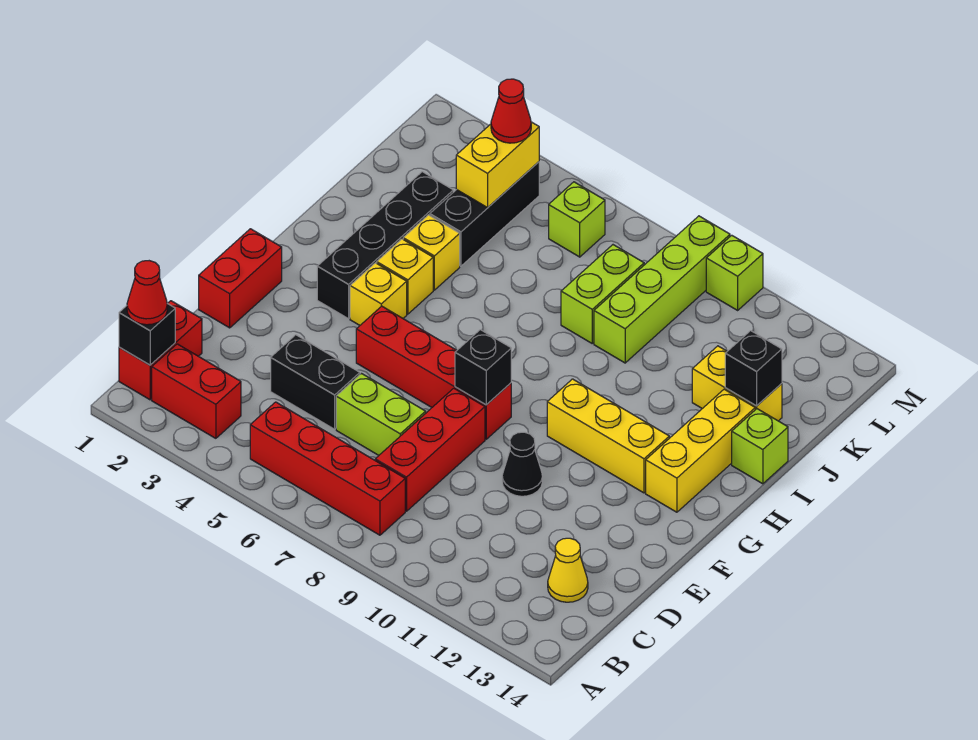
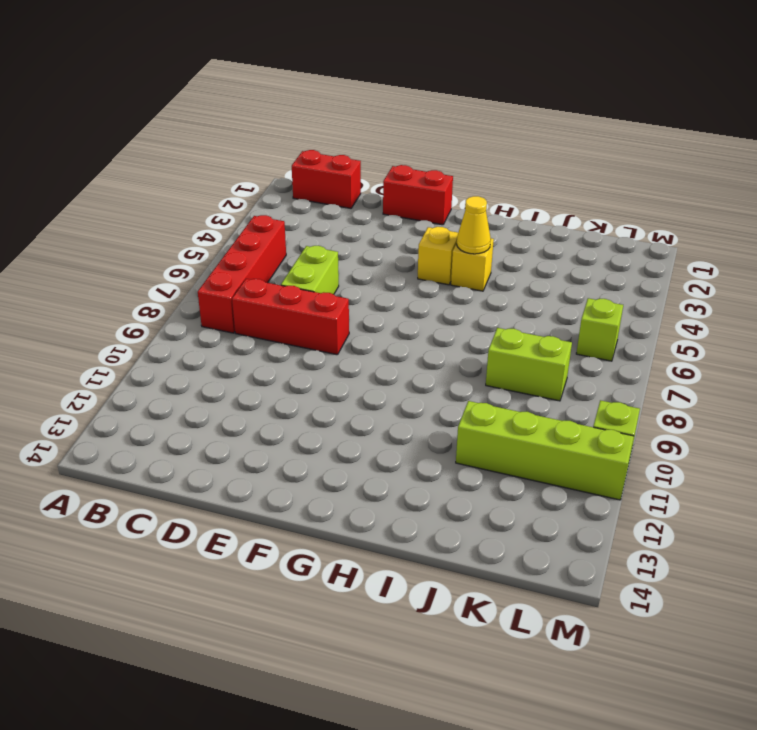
yellow 1x1 cone [457,196,491,254] -> yellow 1x1 cone moved to [548,538,588,602]
lime 1x4 brick [456,401,634,500] -> lime 1x4 brick moved to [594,216,730,363]
none -> red 1x2 brick [152,344,241,438]
none -> black 1x2 brick [271,335,360,429]
none -> black 1x1 cone [502,432,542,496]

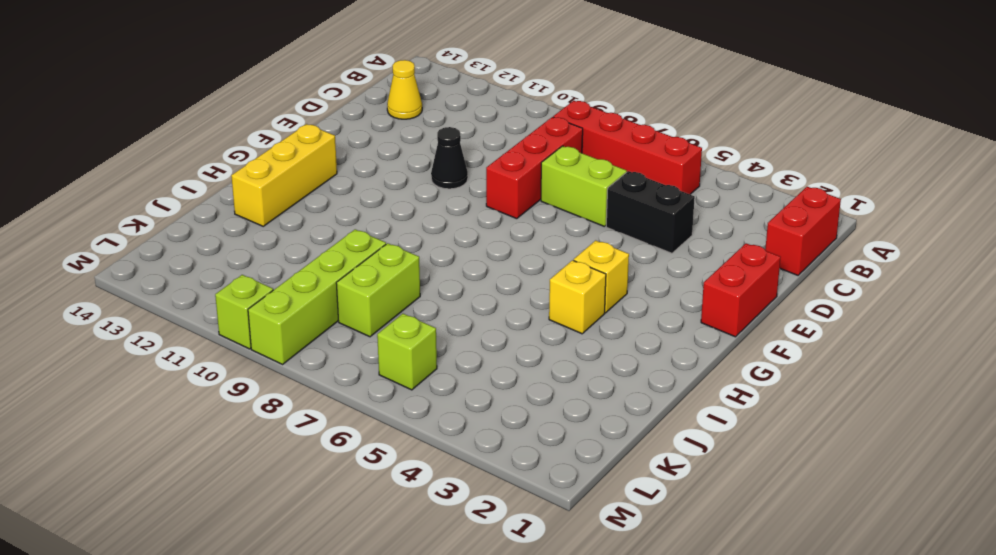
none -> red 1x2 brick [152,344,241,438]
none -> red 1x4 brick [356,306,511,439]
none -> black 1x4 brick [317,172,453,319]

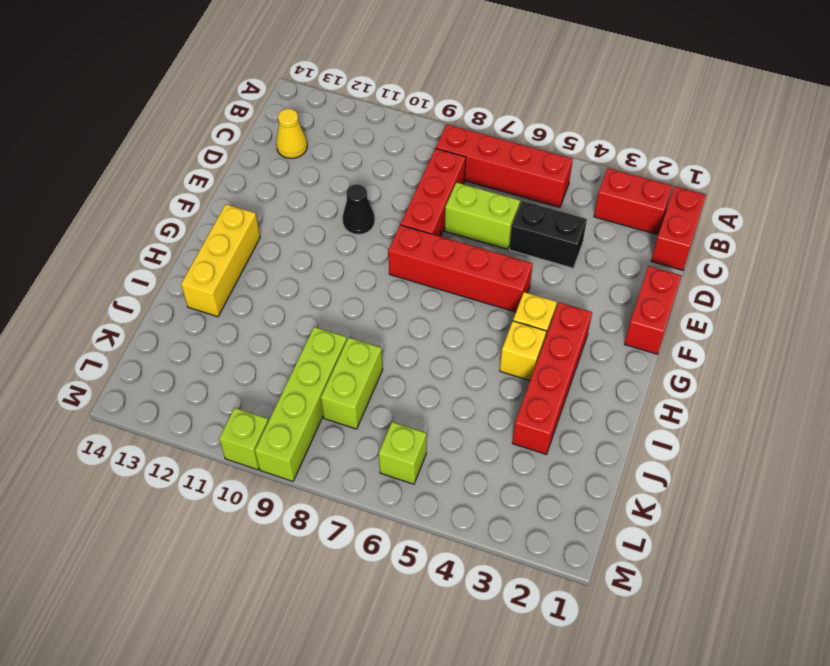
red 1x4 brick [512,302,592,454] -> black 1x4 brick [317,172,453,319]
none -> yellow 1x3 brick [547,379,669,493]
none -> yellow 1x1 brick [403,215,460,290]
none -> lime 1x1 brick [732,409,788,484]

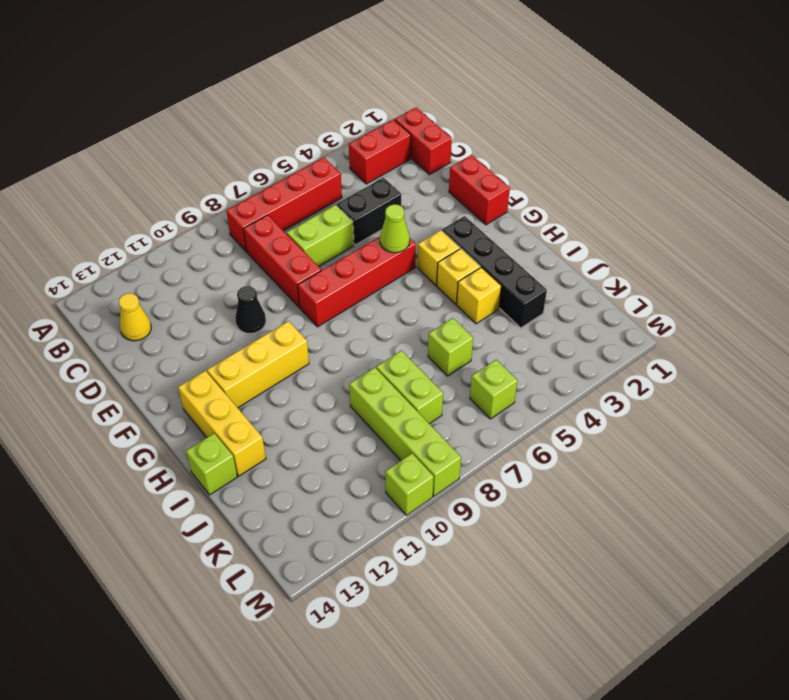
lime 1x1 cone [380,204,410,253] -> none
lime 1x1 brick [428,318,473,376] -> none
none -> black 1x3 brick [430,162,539,266]
none -> yellow 1x2 brick [692,346,782,421]
none -> black 1x1 brick [119,303,175,365]

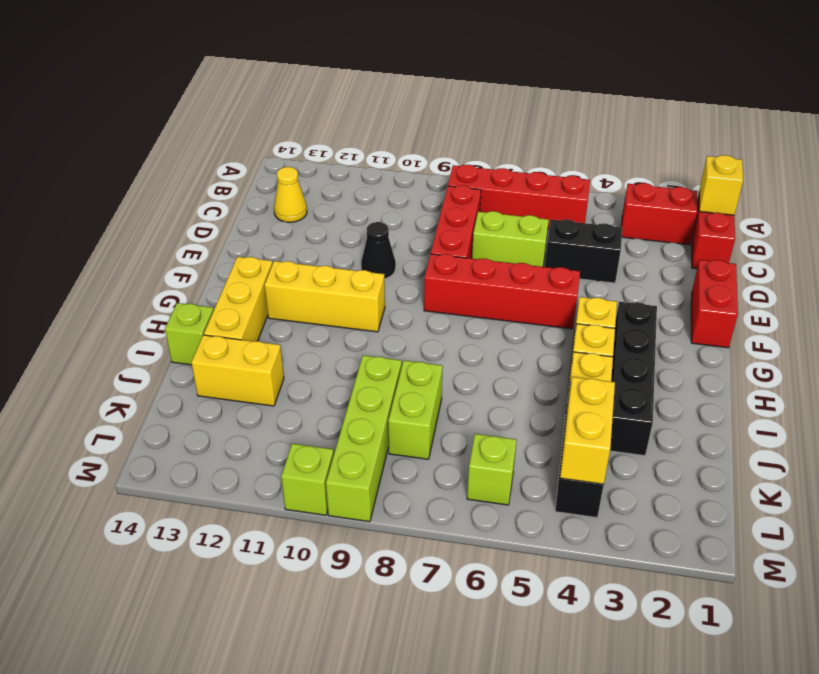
yellow 1x1 brick [699,155,743,215] -> black 1x1 brick [119,303,175,365]
none -> black 1x1 brick [455,330,511,405]
none -> black 1x1 brick [725,331,782,406]
none -> red 1x1 cone [127,261,167,325]

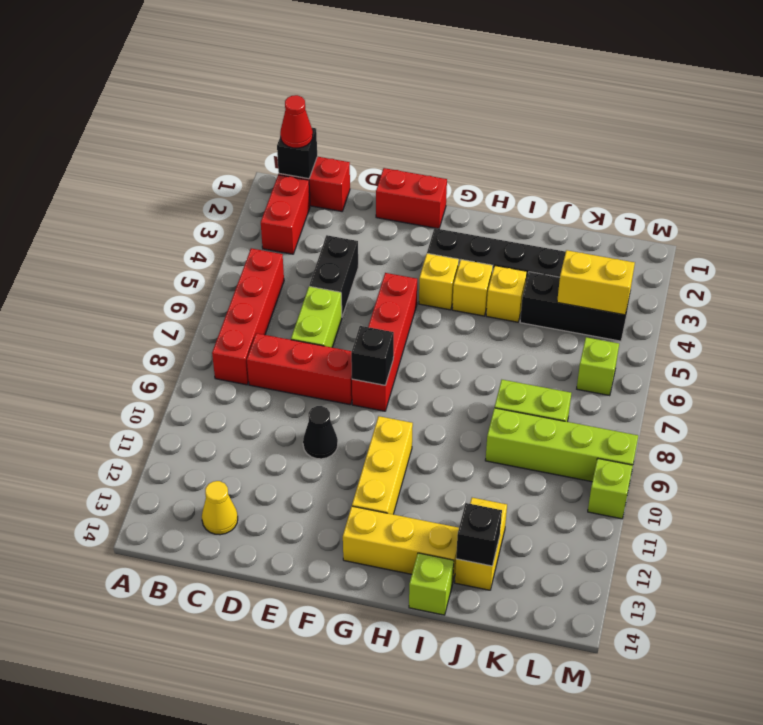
none -> red 1x1 cone [491,79,531,143]

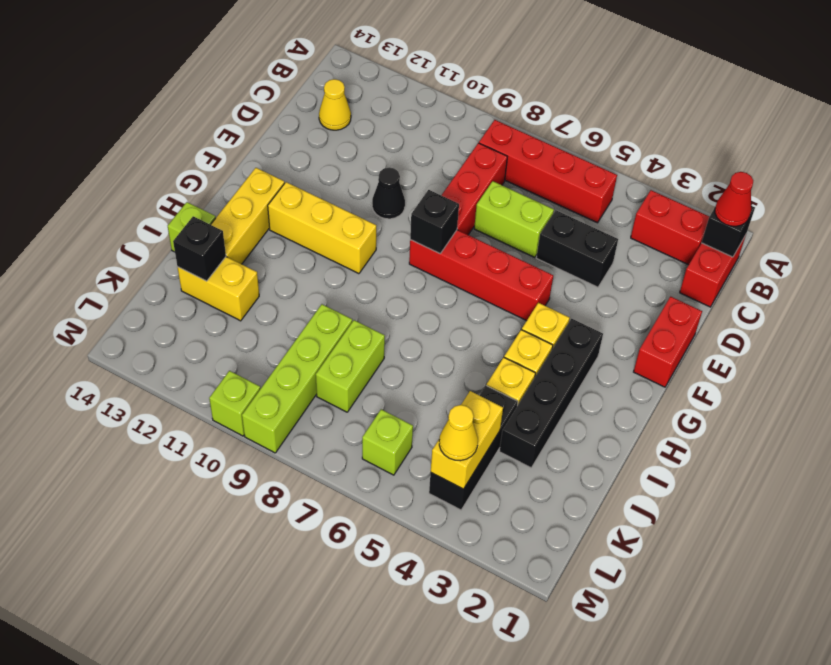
yellow 1x1 cone [439,405,478,461] -> red 1x1 cone [491,79,531,143]

